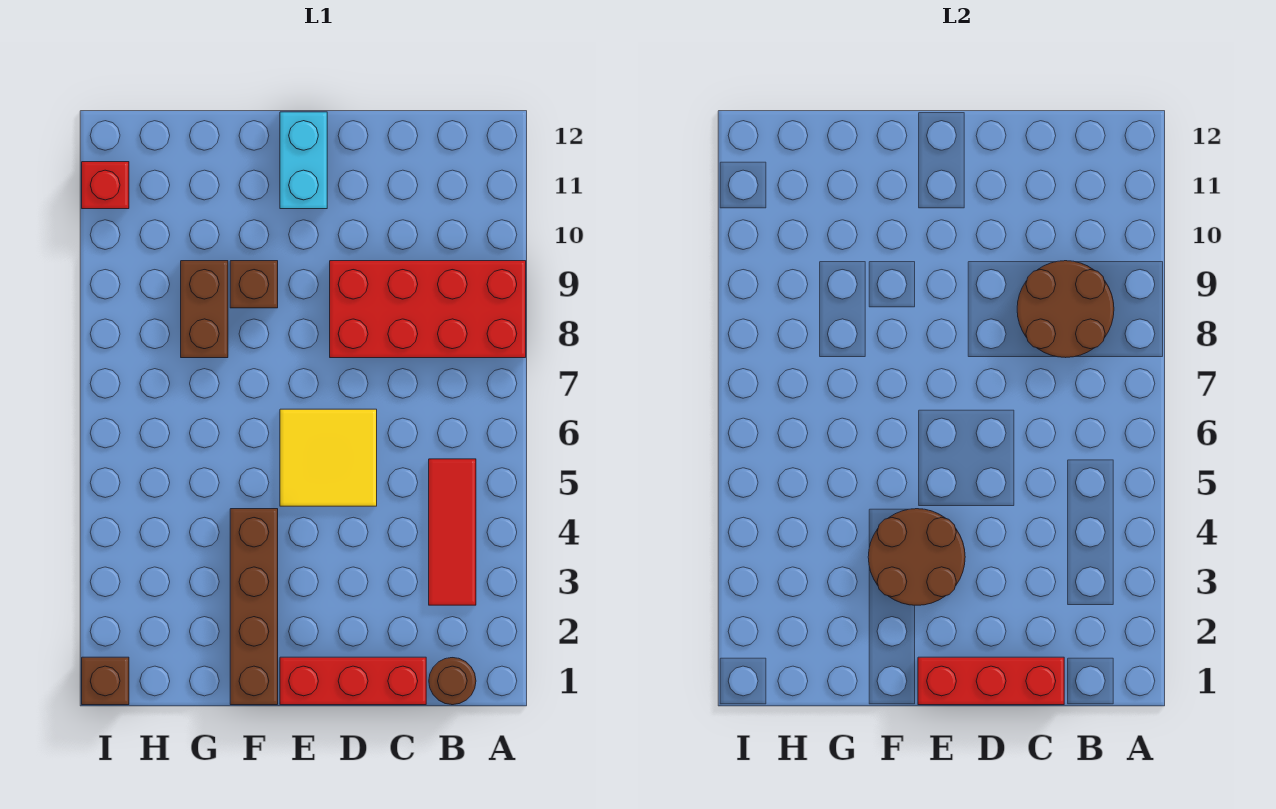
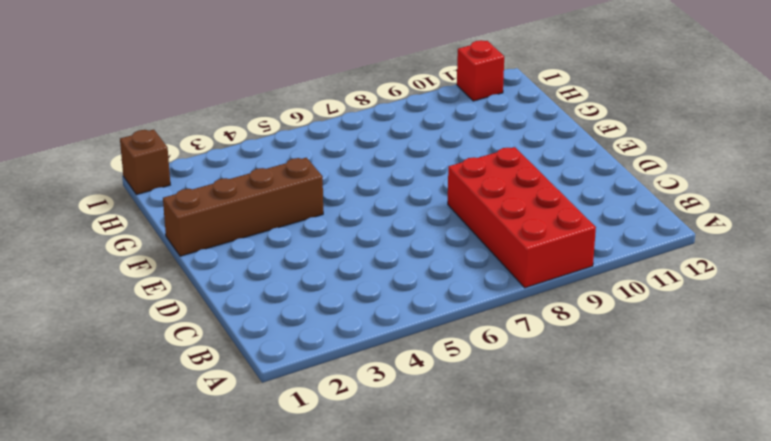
none -> brown 1x1 round brick [429,658,476,705]
none -> red 1x3 tile [429,459,476,605]
none -> red 1x3 brick [280,657,426,705]

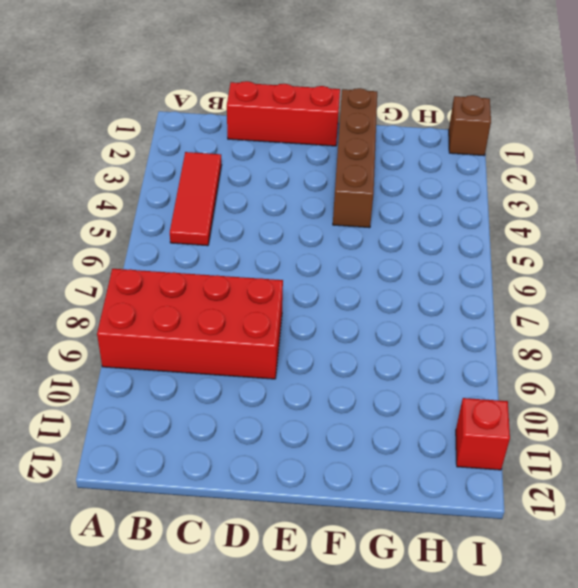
none -> brown 1x1 round brick [429,658,476,705]
none -> yellow 2x2 tile [280,409,377,506]
none -> cyan 1x2 brick [280,112,327,209]

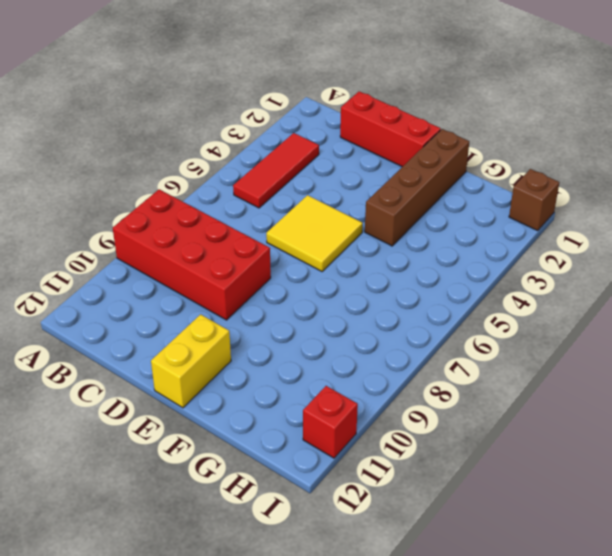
yellow 1x2 brick [151,314,231,408] -> cyan 1x2 brick [280,112,327,209]
none -> brown 1x1 round brick [429,658,476,705]
none -> brown 1x1 brick [230,261,278,308]
none -> brown 1x2 brick [181,261,228,358]

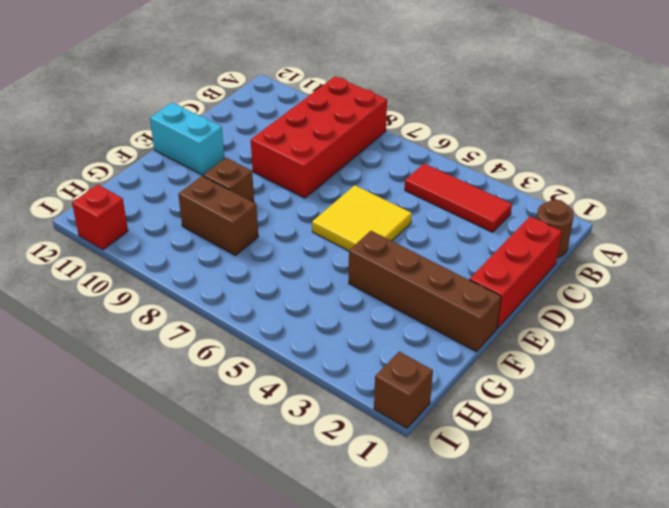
none -> brown 2x2 round brick [1017,261,1114,358]
none -> red 1x3 brick [918,657,1064,705]
none -> brown 2x2 round brick [868,509,965,605]

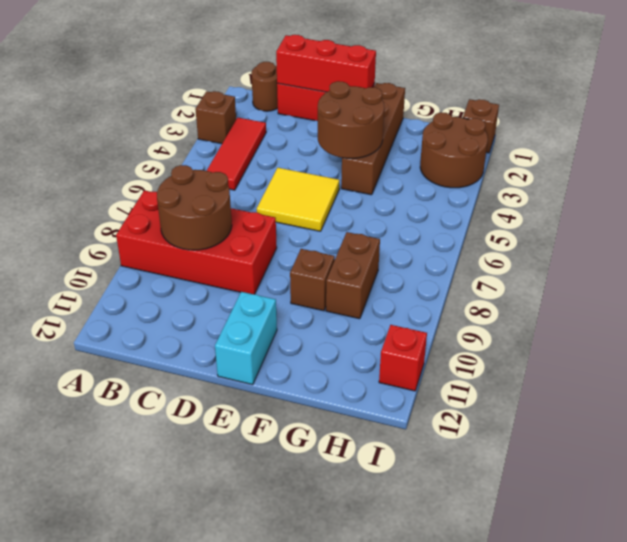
brown 1x1 brick [195,91,236,144] -> none
brown 2x2 round brick [420,112,488,188] -> none

